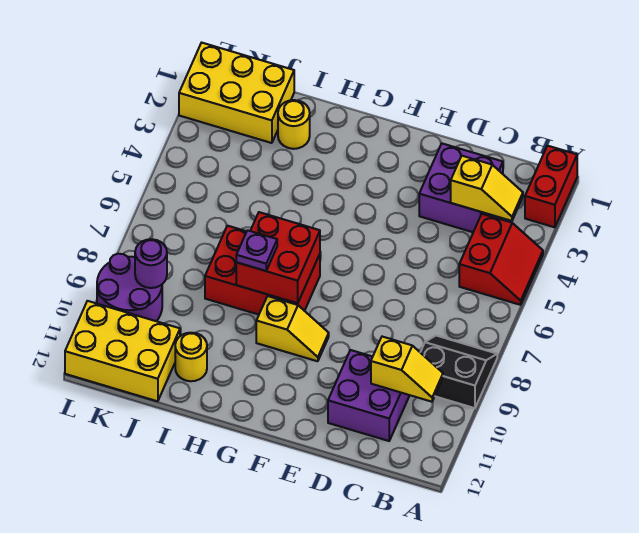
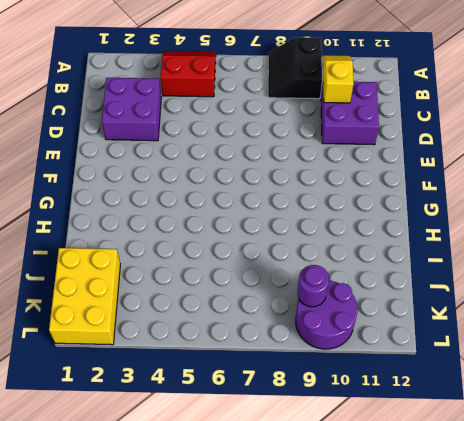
none -> red 1x2 brick [525,146,577,227]
none -> yellow 1x2 slope [256,296,329,361]
none -> red 2x3 brick [205,226,320,315]

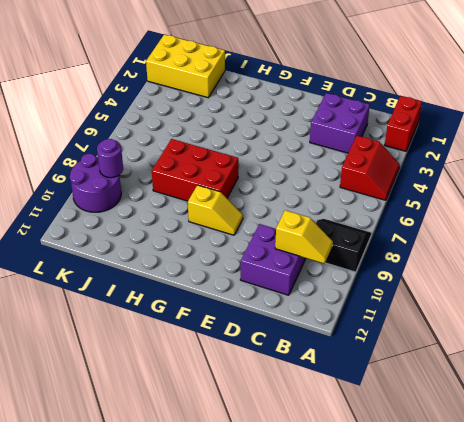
none -> yellow 1x1 round brick [278,100,310,149]
none -> yellow 1x1 round brick [175,333,207,381]
none -> yellow 2x3 brick [65,301,180,401]

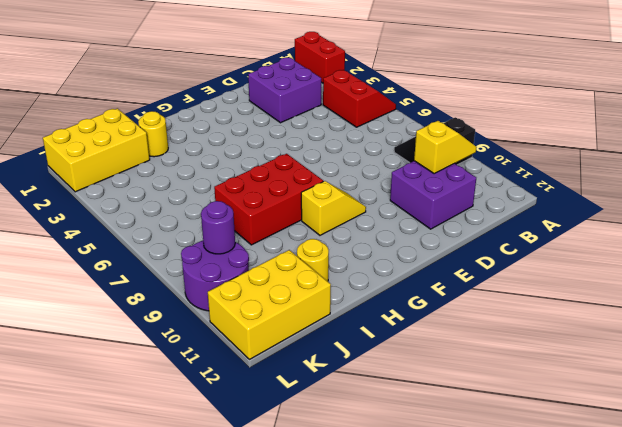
none -> yellow 1x2 slope [451,156,523,221]
none -> red 2x2 brick [236,212,320,303]
none -> purple 1x1 plate [236,230,277,271]

